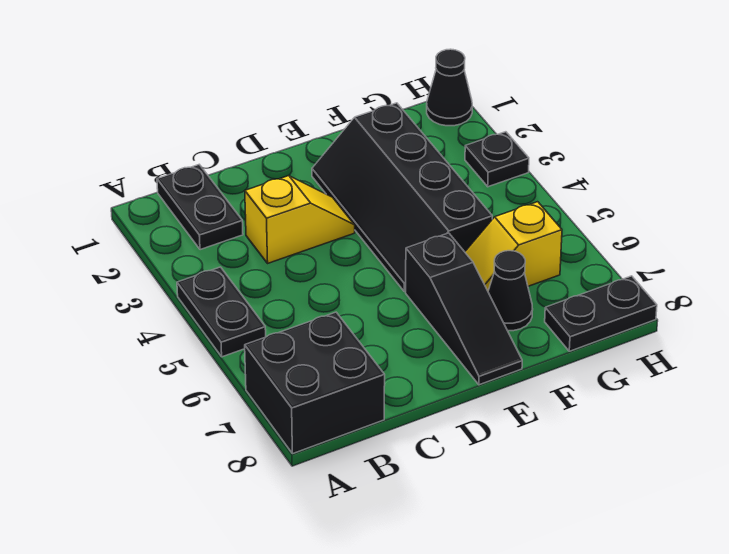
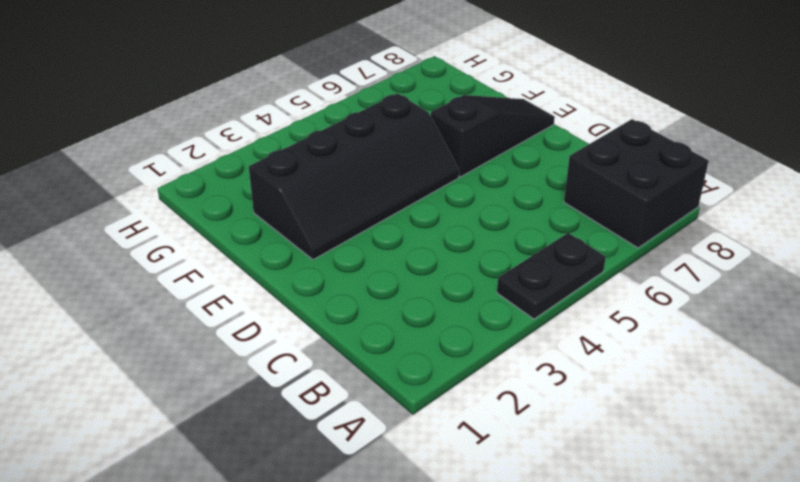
none -> black 1x2 plate [157,165,243,250]
none -> yellow 1x2 slope [245,176,355,263]

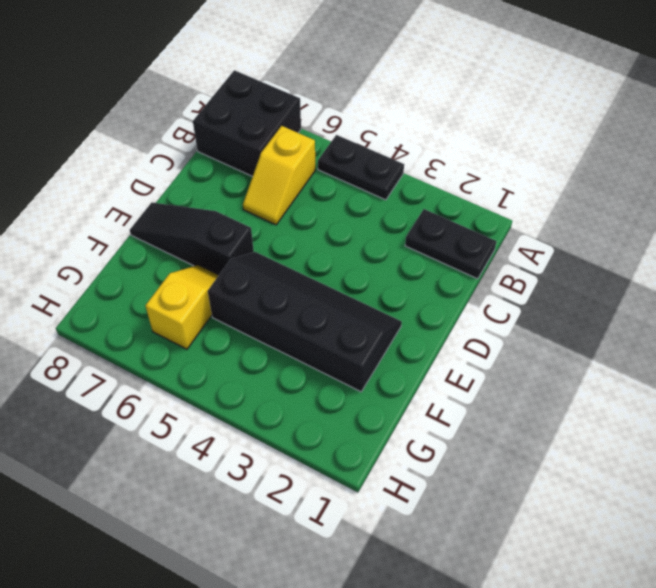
yellow 1x2 slope [243,126,315,225] -> yellow 1x2 slope moved to [245,176,355,263]
none -> black 1x1 cone [488,251,533,331]
none -> black 1x2 plate [545,276,657,351]

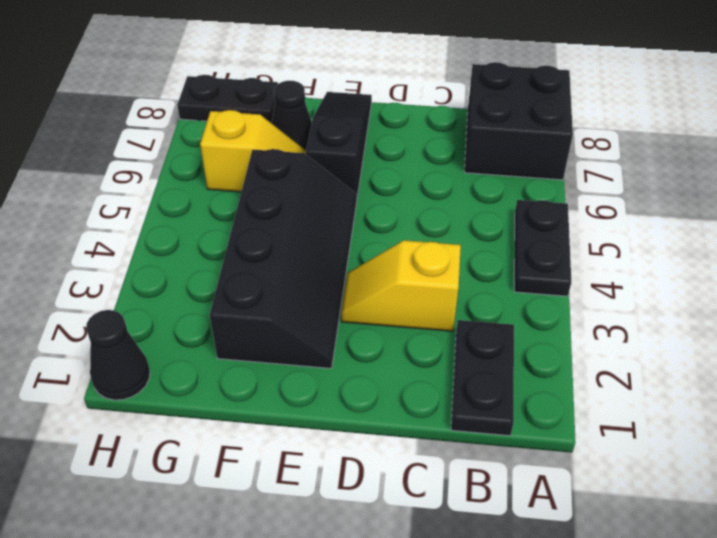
none -> black 1x1 plate [465,132,529,187]

